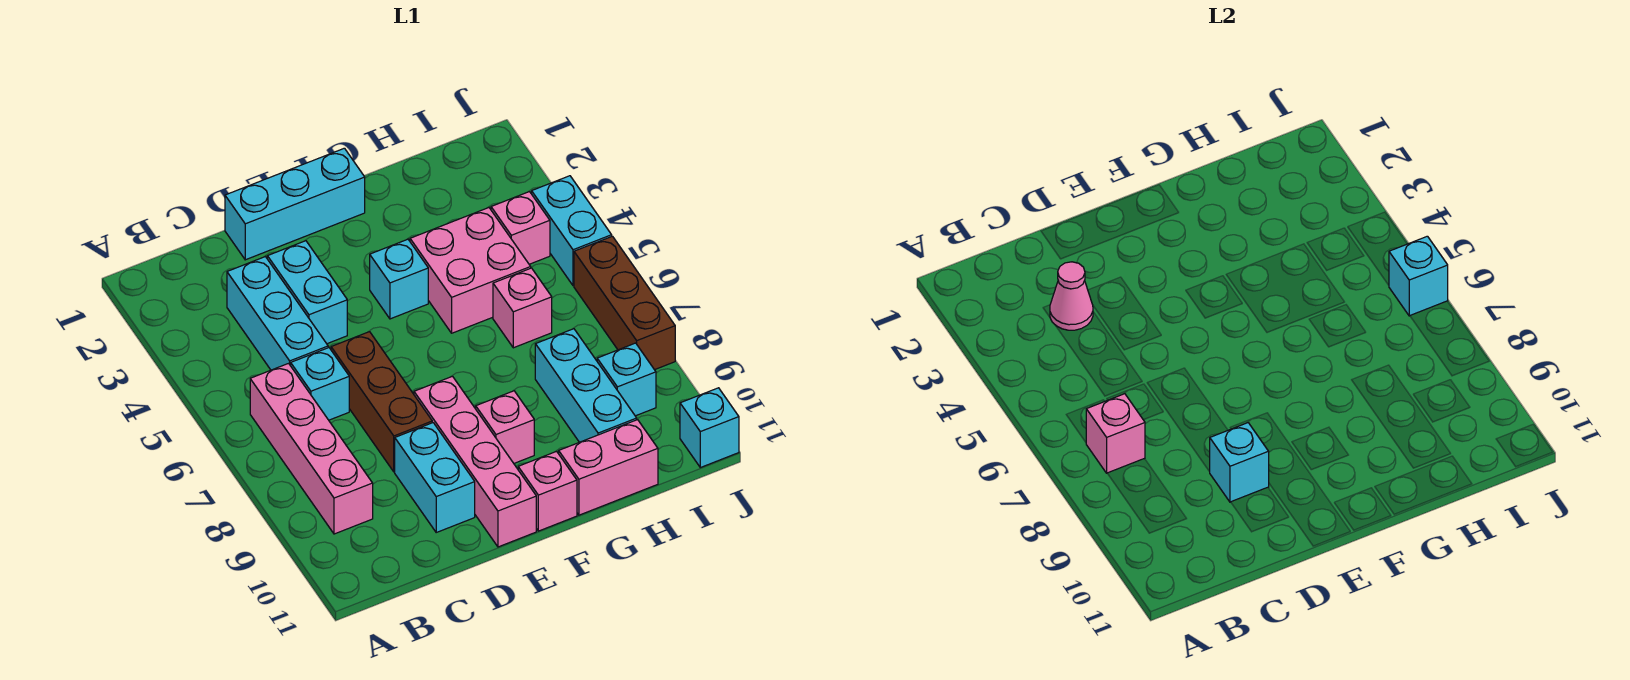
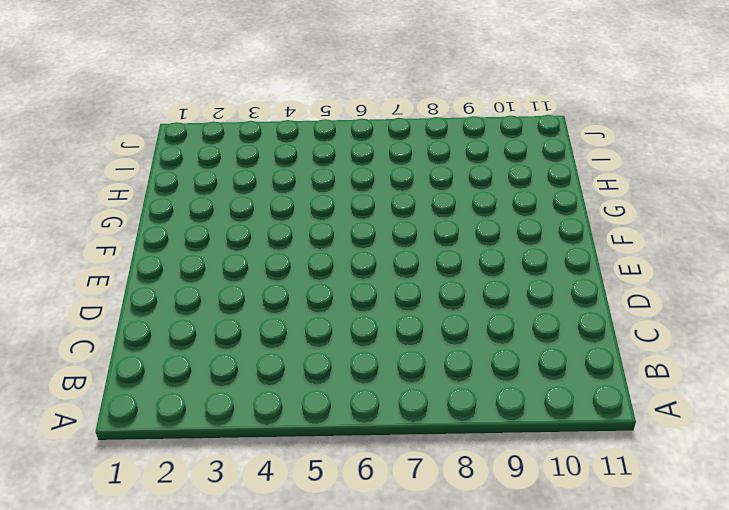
none -> pink 1x4 brick [250,363,373,534]
none -> cyan 1x3 brick [227,257,328,370]
none -> cyan 1x1 brick [291,348,349,420]

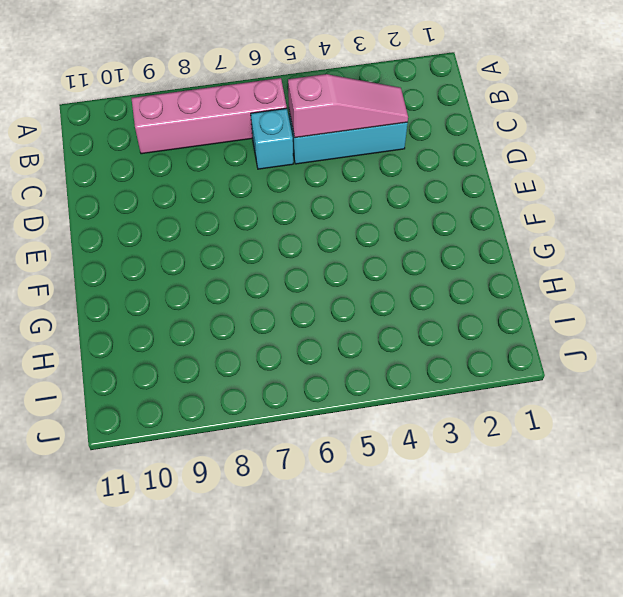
pink 1x3 slope [288,74,408,138] -> pink 1x1 cone [1050,262,1093,330]
none -> cyan 1x3 brick [225,148,365,260]
none -> cyan 1x2 brick [267,241,347,344]
none -> brown 1x3 brick [331,332,432,472]

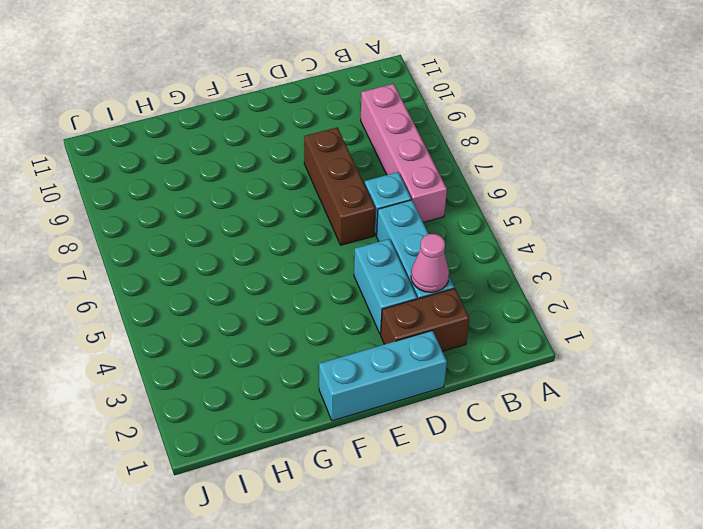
brown 1x2 brick [381,288,469,351] -> none
none -> cyan 1x2 brick [395,423,475,532]
none -> pink 1x4 brick [414,376,536,547]
none -> cyan 1x1 brick [370,239,428,319]

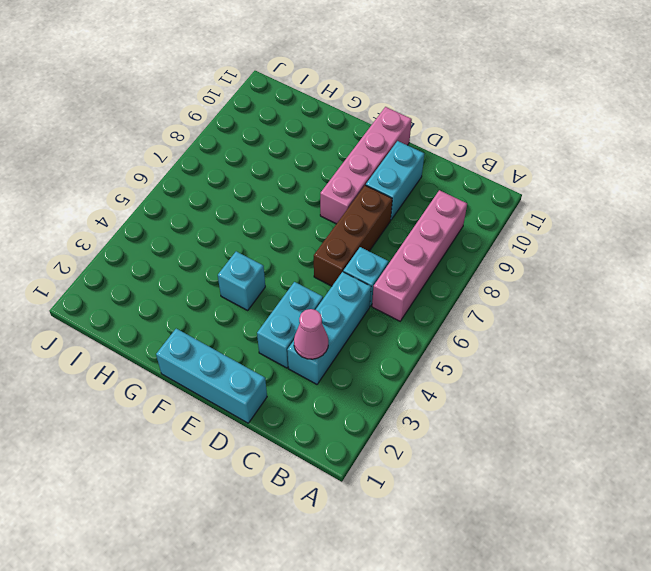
none -> pink 1x1 brick [476,391,534,463]
none -> pink 1x1 brick [518,451,577,531]
none -> pink 2x2 brick [410,208,531,333]

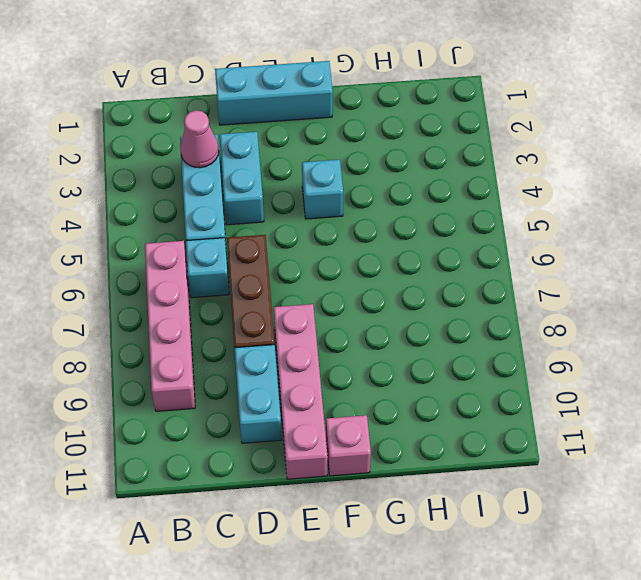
none -> pink 1x1 brick [476,391,534,463]
none -> pink 2x2 brick [410,208,531,333]
none -> pink 1x2 brick [559,420,658,515]

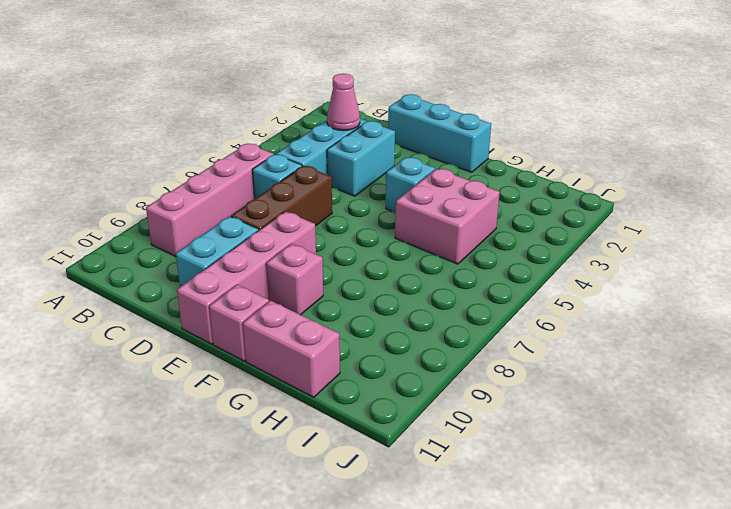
none -> pink 1x1 brick [493,268,552,348]
none -> cyan 1x3 brick [535,329,637,442]
none -> pink 1x1 brick [491,192,550,264]

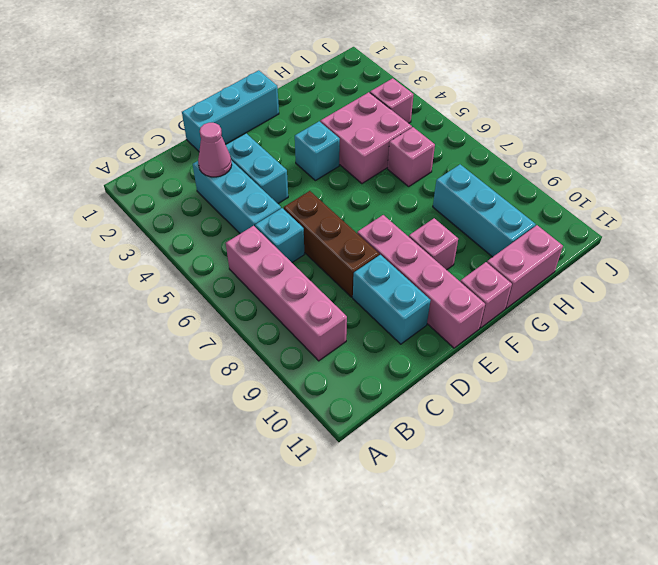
none -> cyan 1x1 brick [597,343,656,416]
none -> cyan 1x2 brick [532,176,612,286]
none -> brown 1x3 brick [574,236,675,370]

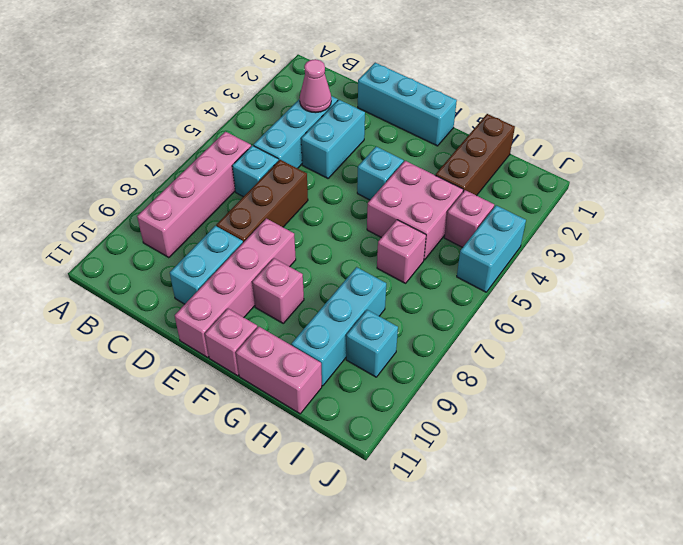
brown 1x3 brick [435,114,515,196] -> brown 1x3 brick moved to [574,236,675,370]
none -> cyan 1x1 brick [680,388,739,468]
none -> pink 1x1 brick [1086,394,1145,473]
none -> cyan 1x1 brick [1210,423,1269,502]

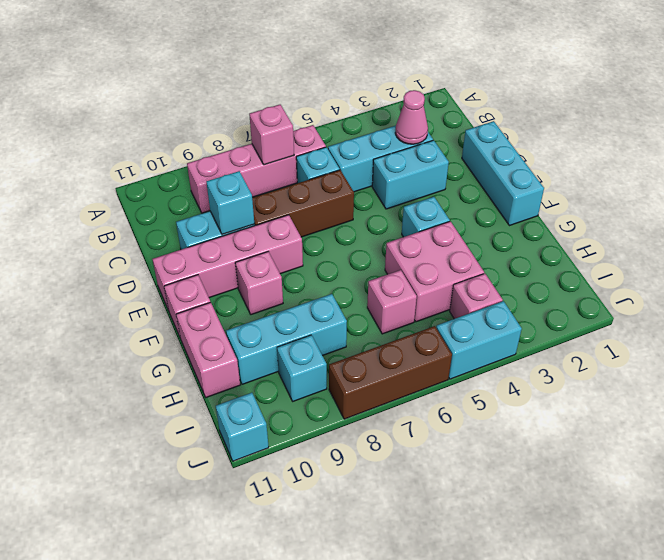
none -> cyan 1x1 brick [1389,236,1448,316]

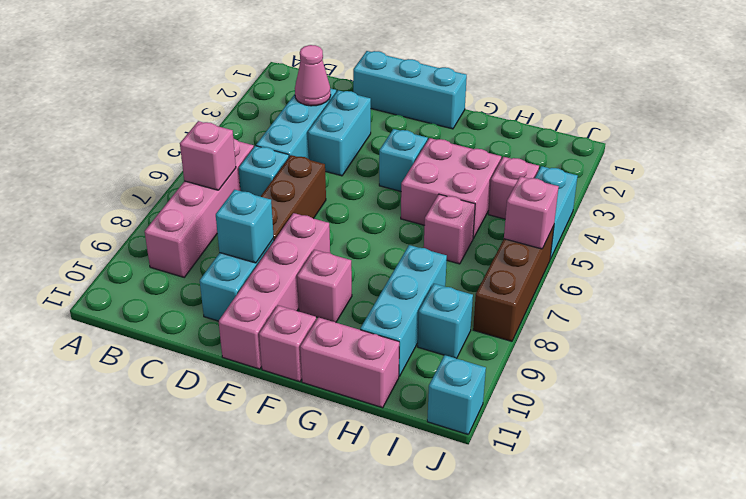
pink 1x1 brick [504,176,559,249] -> cyan 1x1 brick [1389,236,1448,316]

